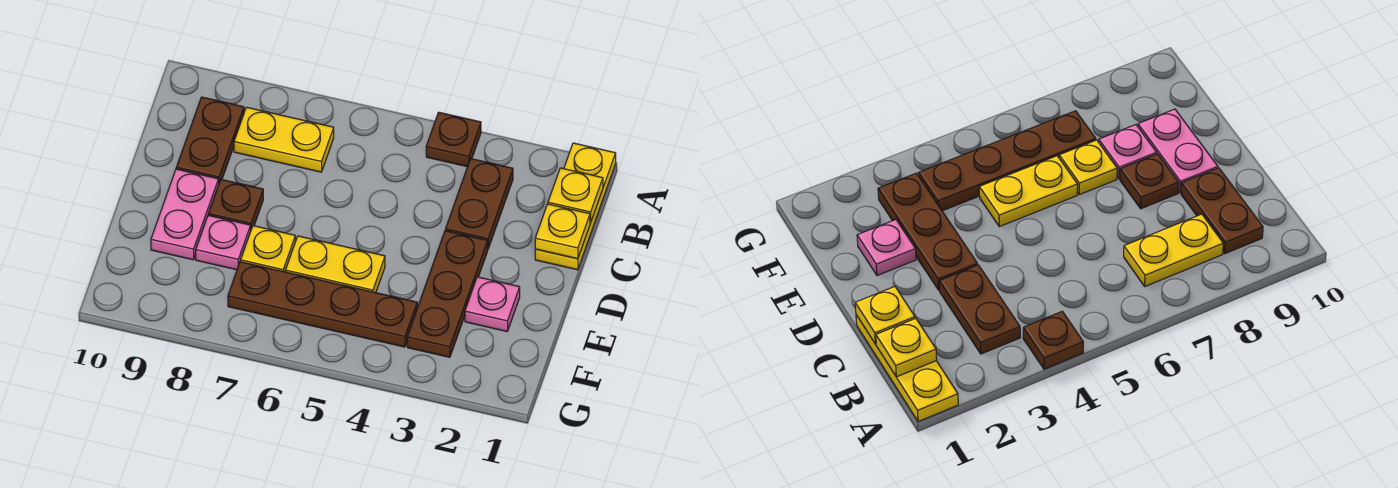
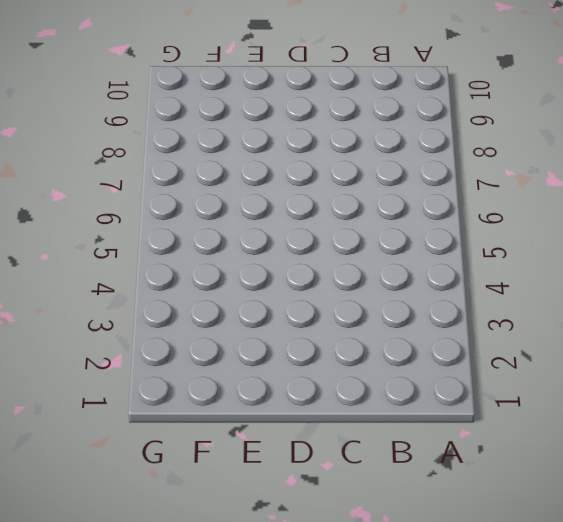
none -> yellow 1x3 plate [535,143,616,270]
none -> brown 1x1 plate [426,112,481,167]
none -> brown 1x2 plate [446,159,513,248]

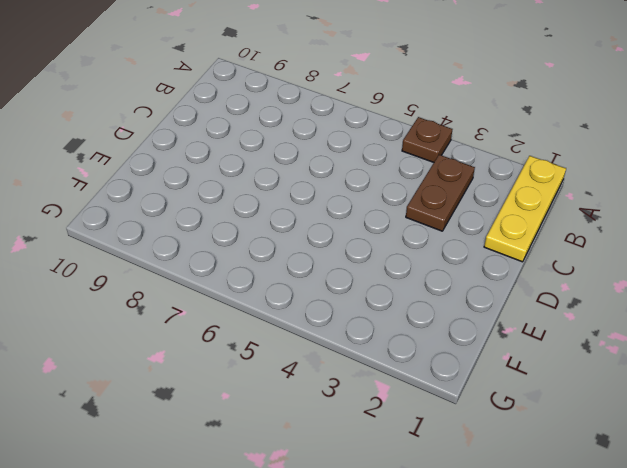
none -> yellow 1x2 plate [234,107,334,172]
none -> brown 1x2 plate [176,97,244,183]
none -> brown 1x3 plate [407,231,488,357]

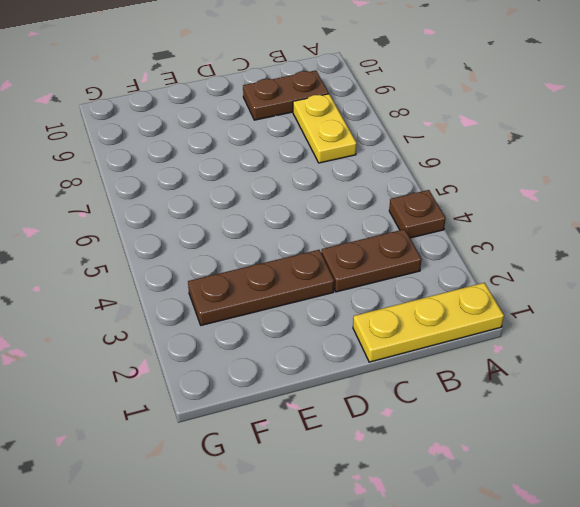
none -> brown 1x1 plate [209,179,263,229]
none -> pink 1x2 plate [151,169,219,260]
none -> pink 1x1 plate [465,277,520,331]

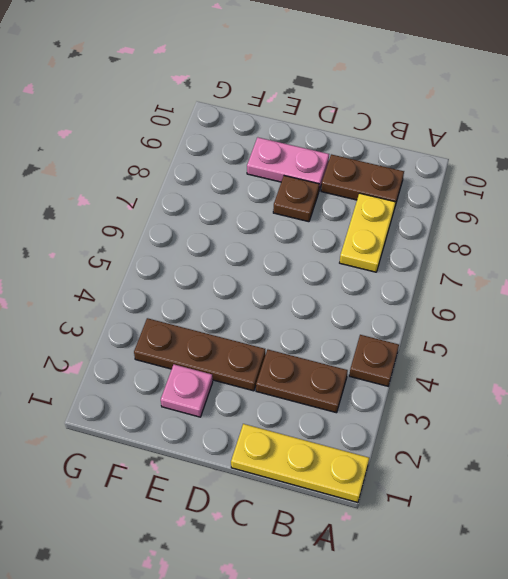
none -> yellow 1x2 plate [285,236,385,293]
none -> yellow 1x1 plate [241,226,295,272]
none -> pink 1x1 plate [196,215,251,270]

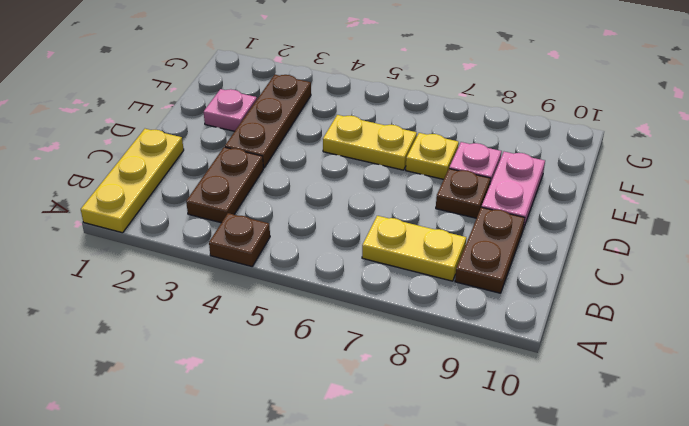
none -> brown 1x4 plate [228,262,417,347]
none -> yellow 1x1 plate [548,168,603,223]
none -> yellow 1x1 plate [535,204,590,259]

